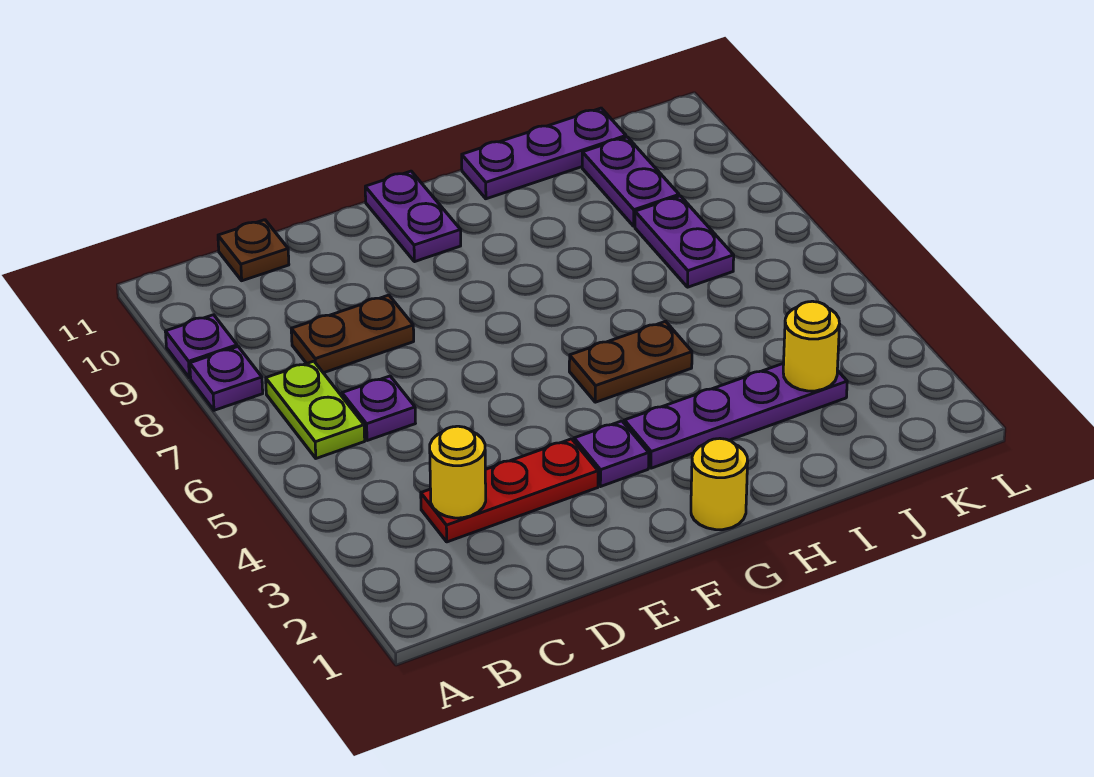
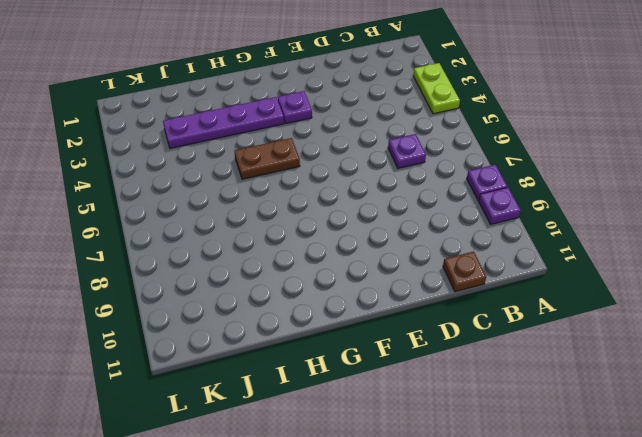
lime 1x2 plate [413,63,460,114] -> lime 1x2 plate moved to [266,361,365,458]
none -> red 1x3 plate [421,439,598,542]
none -> brown 1x2 plate [291,295,414,373]
none -> purple 1x2 plate [365,171,461,262]

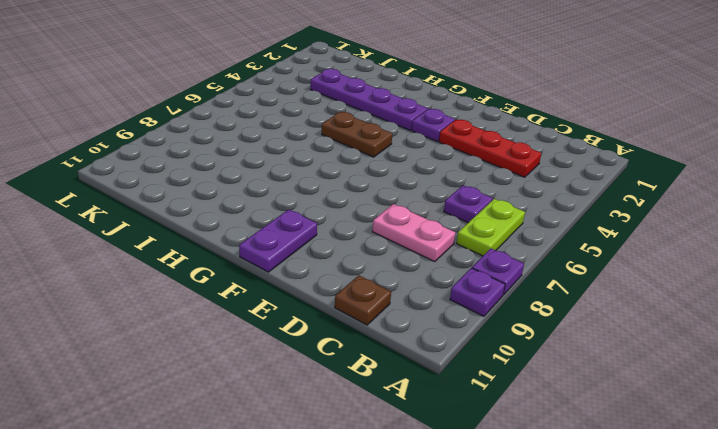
pink 1x2 plate [372,204,455,262] -> brown 1x2 plate [291,295,414,373]
none -> yellow 1x1 round brick [691,439,748,530]
none -> purple 1x3 plate [462,108,626,199]
none -> purple 1x2 plate [635,196,734,287]

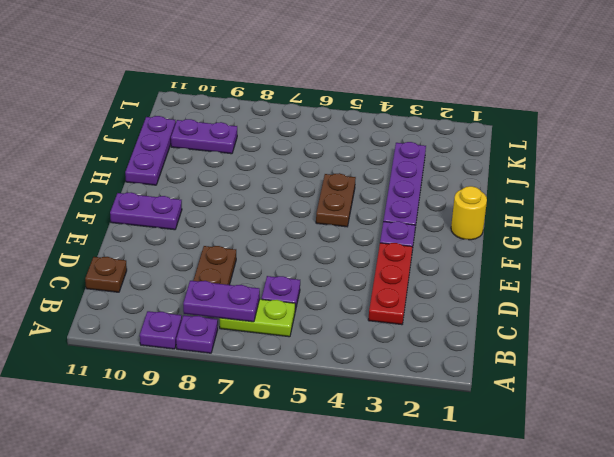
purple 1x2 plate [183,281,260,322] -> purple 1x2 plate moved to [635,196,734,287]
none -> yellow 1x1 round brick [430,426,486,518]
none -> yellow 1x1 round brick [783,301,840,391]

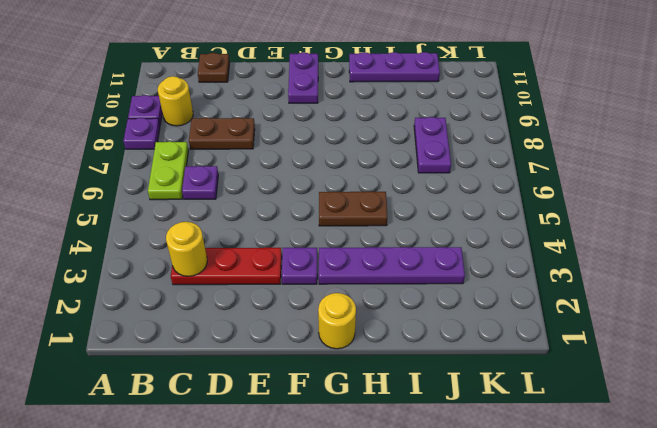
yellow 1x1 round brick [158,76,193,126] -> yellow 1x1 round brick moved to [783,301,840,391]
none -> purple 1x2 plate [582,137,679,226]

